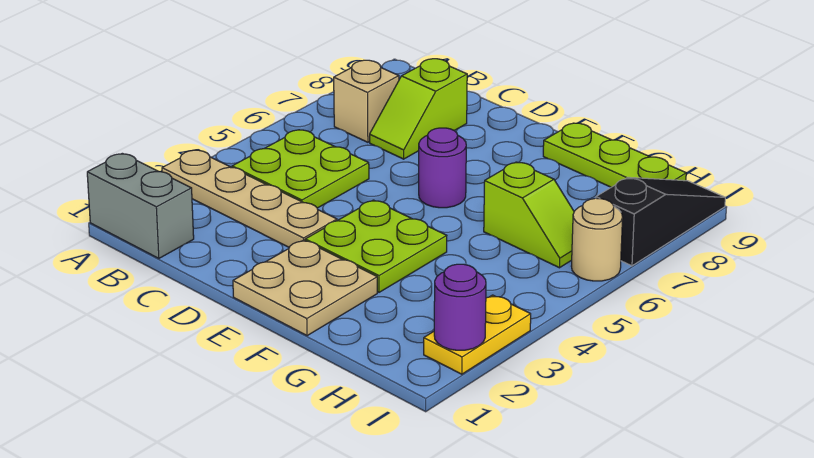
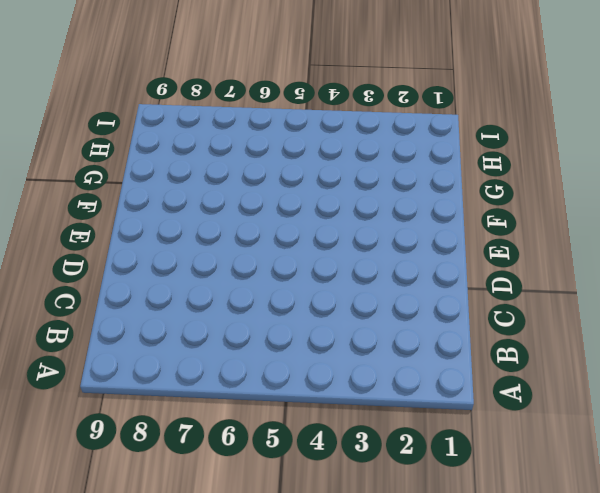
none -> grey 1x2 brick [87,153,194,258]
none -> tan 1x4 plate [162,150,337,247]
none -> lime 2x2 plate [232,130,369,208]

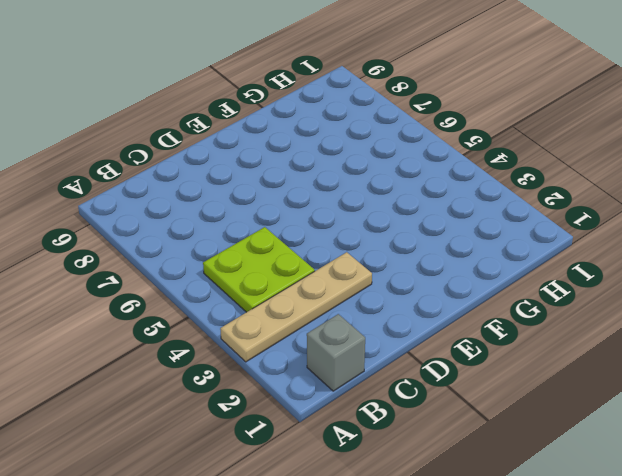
grey 1x1 brick [307,314,365,391] -> grey 1x2 brick [87,153,194,258]
none -> tan 1x1 brick [334,60,399,142]
none -> lime 1x2 slope [370,59,467,159]
none -> tan 2x2 plate [233,240,377,336]

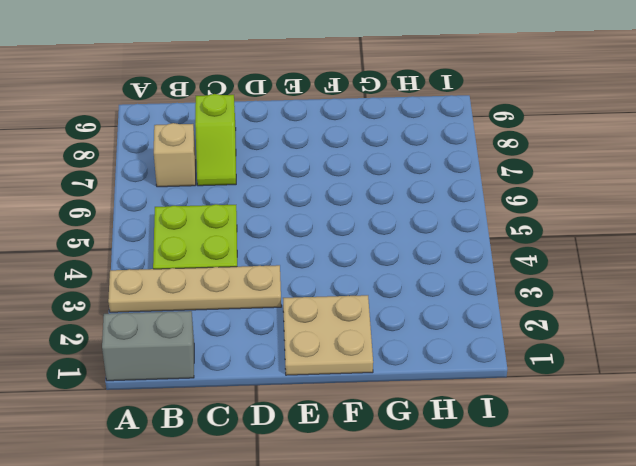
none -> lime 2x2 plate [305,200,447,292]
none -> purple 1x1 round brick [419,128,466,208]
none -> lime 1x3 plate [543,123,686,187]

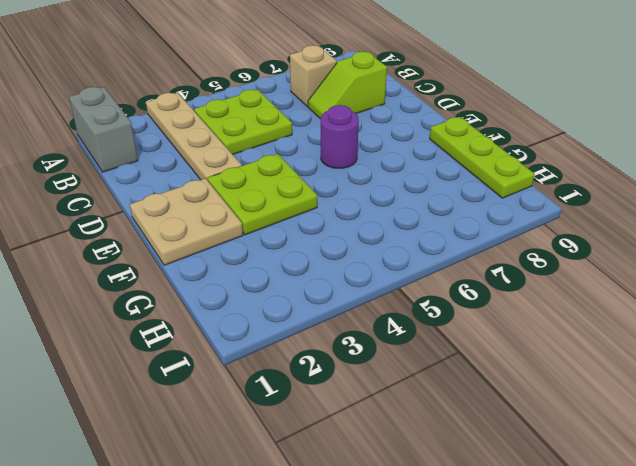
none -> lime 1x2 slope [484,162,574,268]
none -> yellow 1x2 plate [424,295,531,374]
none -> tan 1x1 round brick [571,198,623,281]

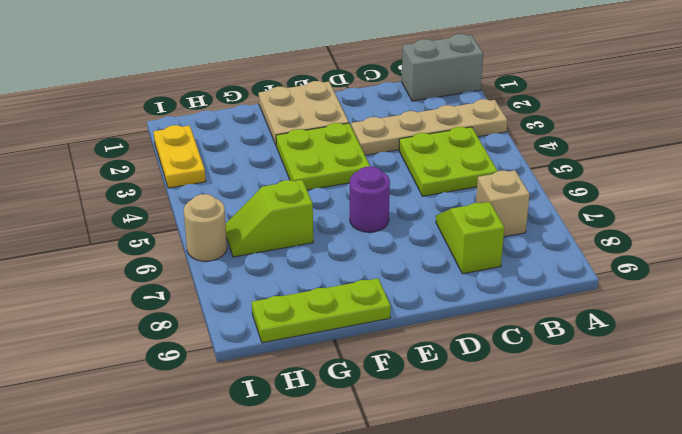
none -> black 1x3 slope [596,177,725,266]
none -> purple 1x1 round brick [434,264,486,350]

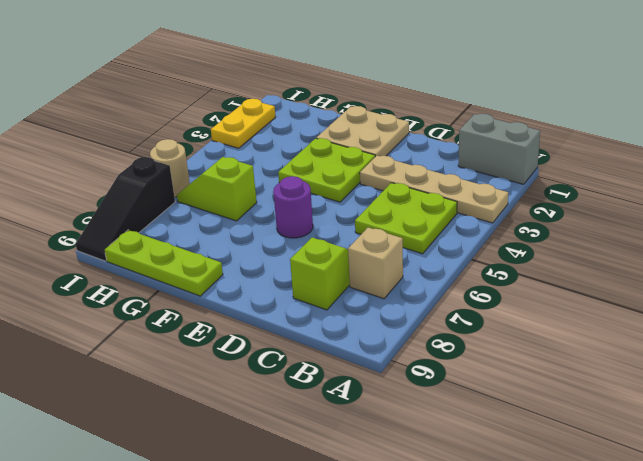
none -> purple 1x1 round brick [434,264,486,350]

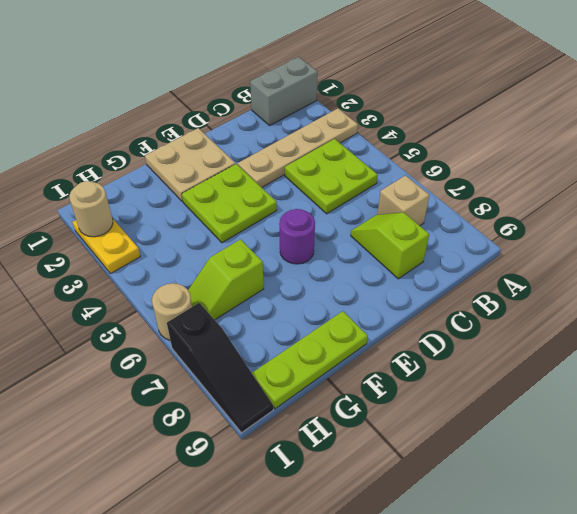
tan 1x1 round brick [69,181,113,237] -> purple 1x1 round brick [434,264,486,350]

